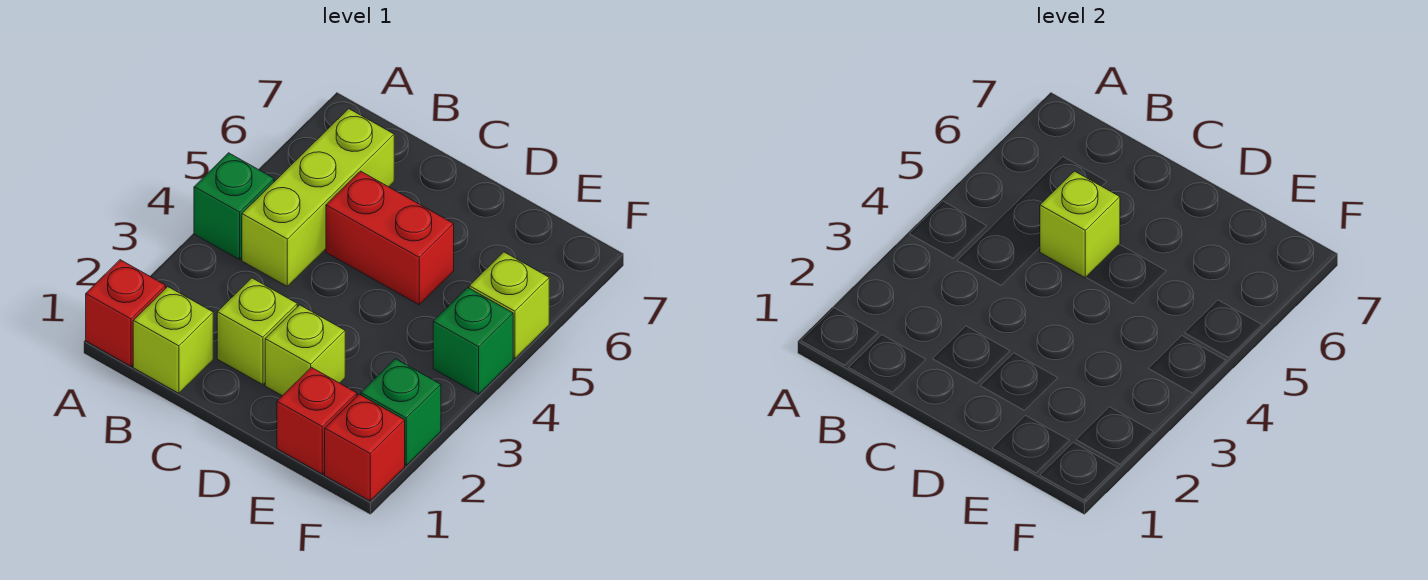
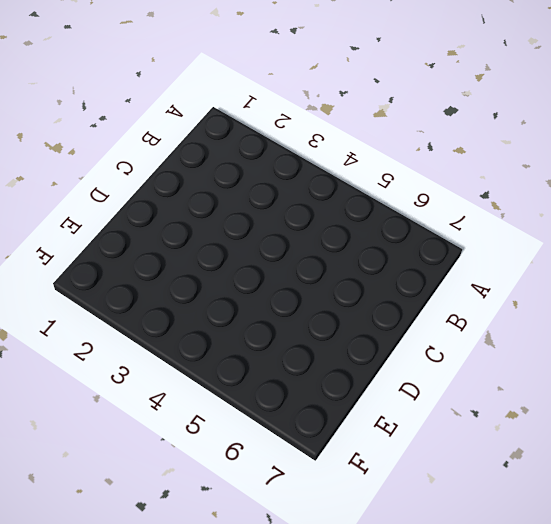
none -> red 1x1 brick [86,260,166,366]
none -> green 1x1 brick [194,153,274,260]
none -> lime 1x1 brick [133,287,213,393]

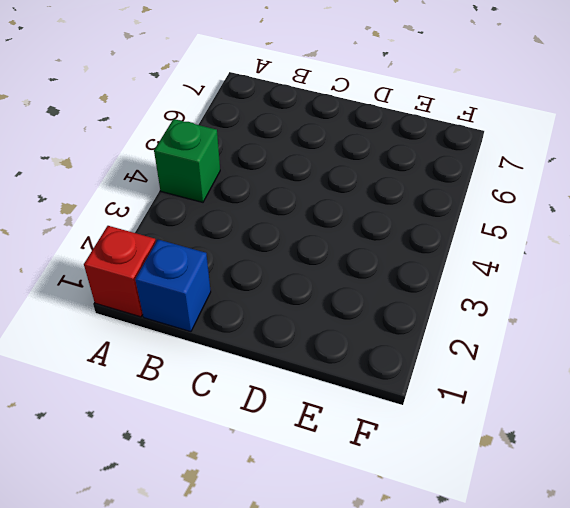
blue 1x1 brick [135,240,211,332] -> lime 1x1 brick [133,287,213,393]
none -> lime 1x3 brick [242,109,394,286]
none -> lime 1x1 brick [217,278,297,385]
none -> red 1x2 brick [326,171,454,305]

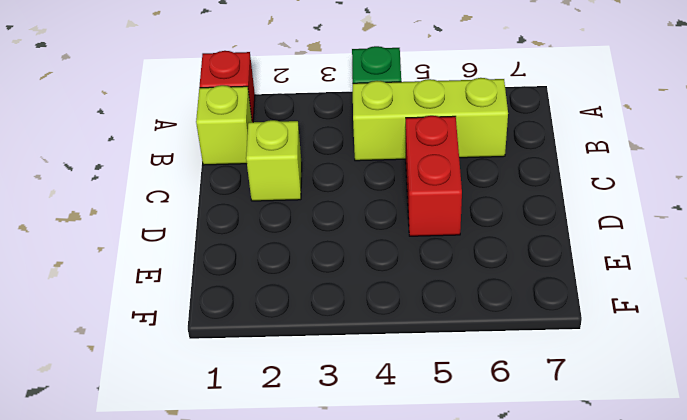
none -> lime 1x1 brick [265,305,345,396]
none -> red 1x1 brick [277,367,357,474]
none -> red 1x1 brick [325,394,405,501]

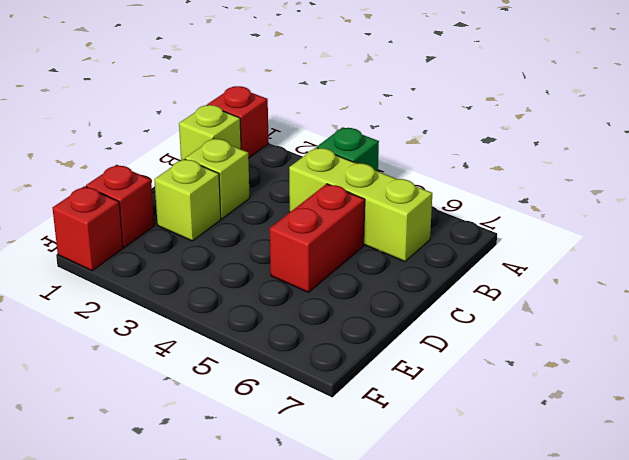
none -> green 1x1 brick [361,359,441,465]
none -> green 1x1 brick [433,288,513,394]
none -> lime 1x1 brick [469,252,549,359]

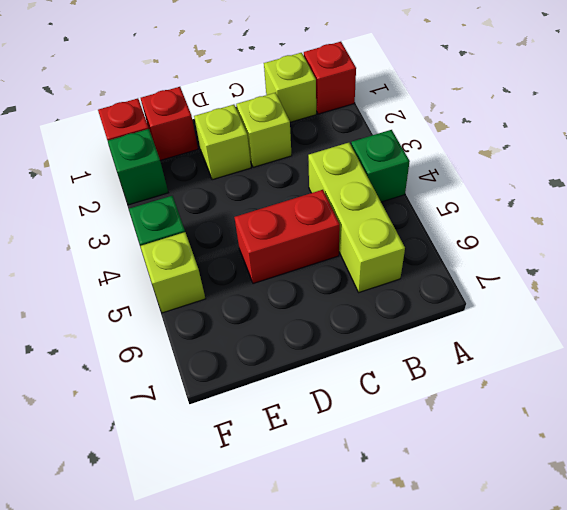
none -> lime 1x1 brick [1040,171,1120,278]

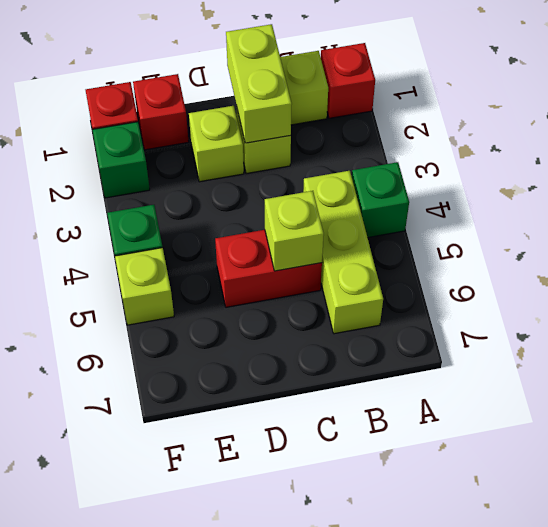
lime 1x2 brick [226,24,292,143] -> none

